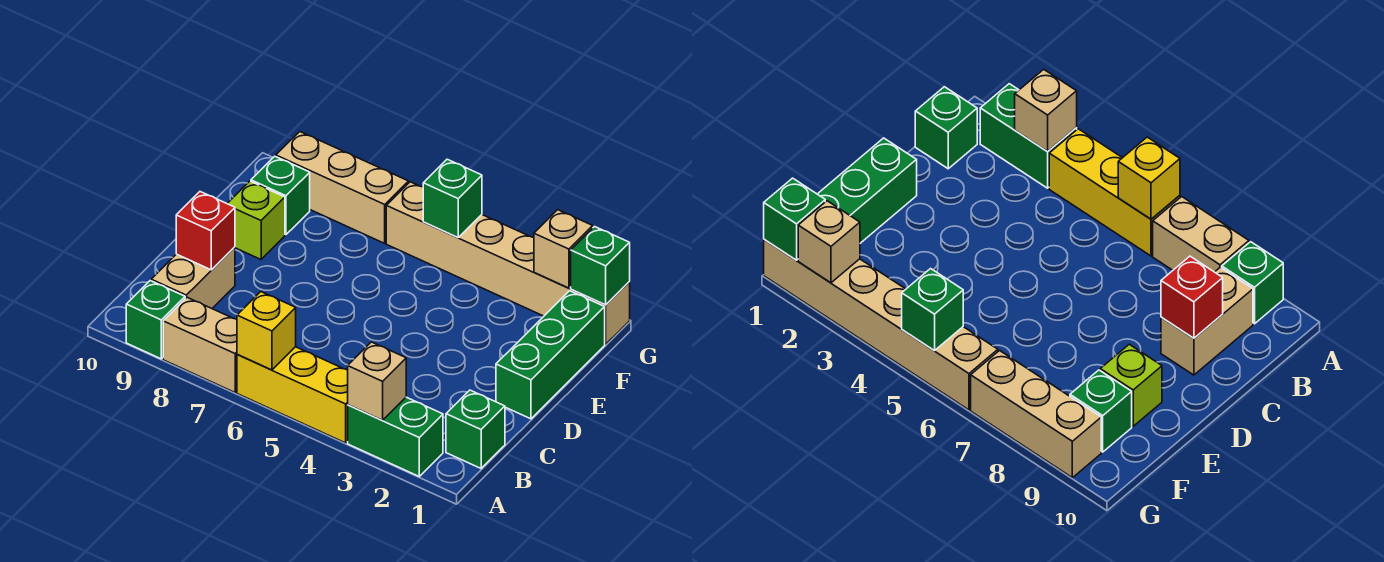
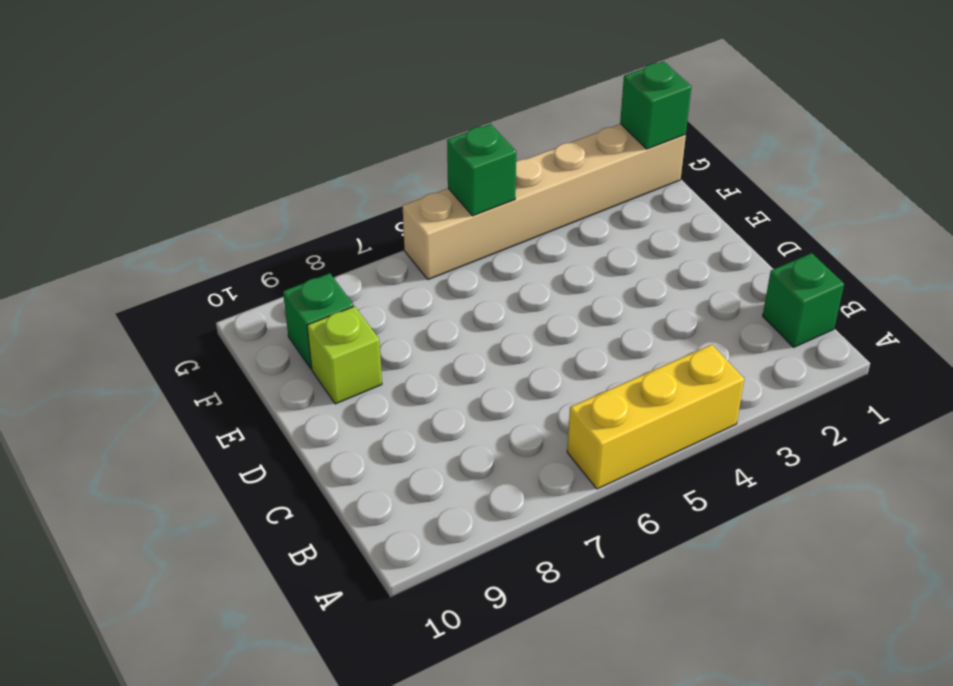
none -> green 1x2 brick [348,397,443,476]
none -> tan 1x2 brick [163,297,237,392]
none -> green 1x1 brick [126,281,185,359]

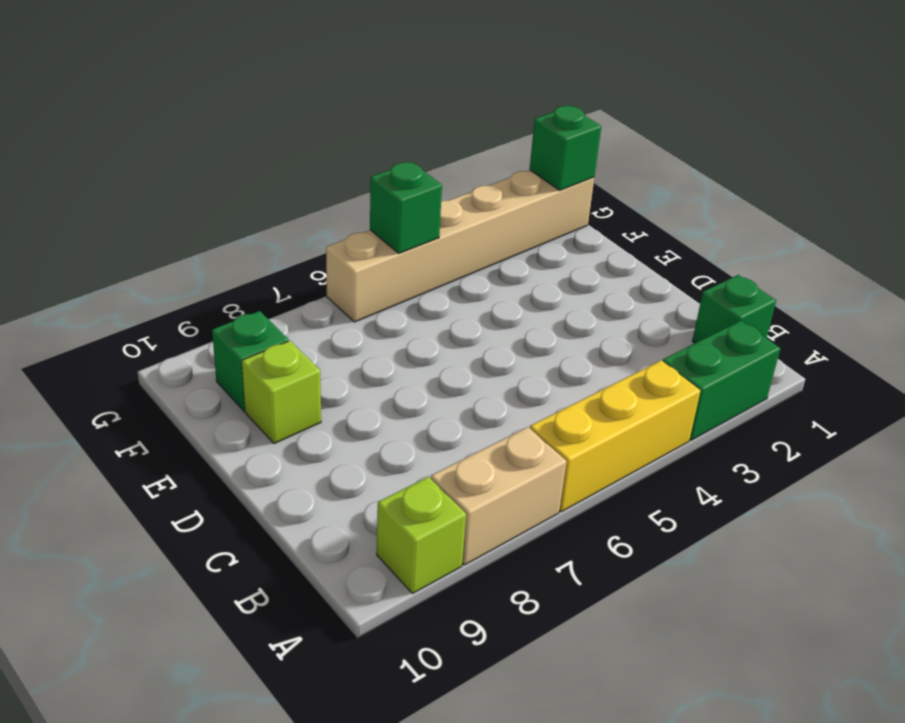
lime 1x1 brick [377,477,466,594] -> green 1x1 brick [126,281,185,359]
none -> tan 1x2 brick [151,247,235,308]
none -> green 1x3 brick [496,291,605,419]
none -> tan 1x3 brick [276,132,408,243]

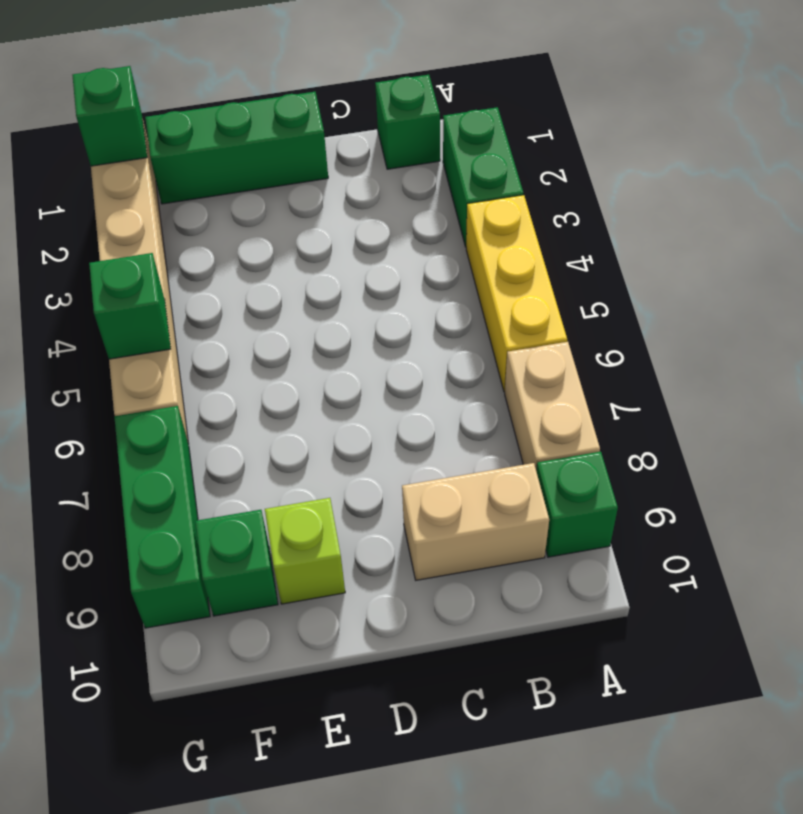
green 1x3 brick [114,406,210,628] -> tan 1x3 brick [276,132,408,243]
none -> tan 1x1 brick [348,342,406,420]
none -> yellow 1x1 brick [237,292,296,370]
none -> red 1x1 brick [176,192,235,270]

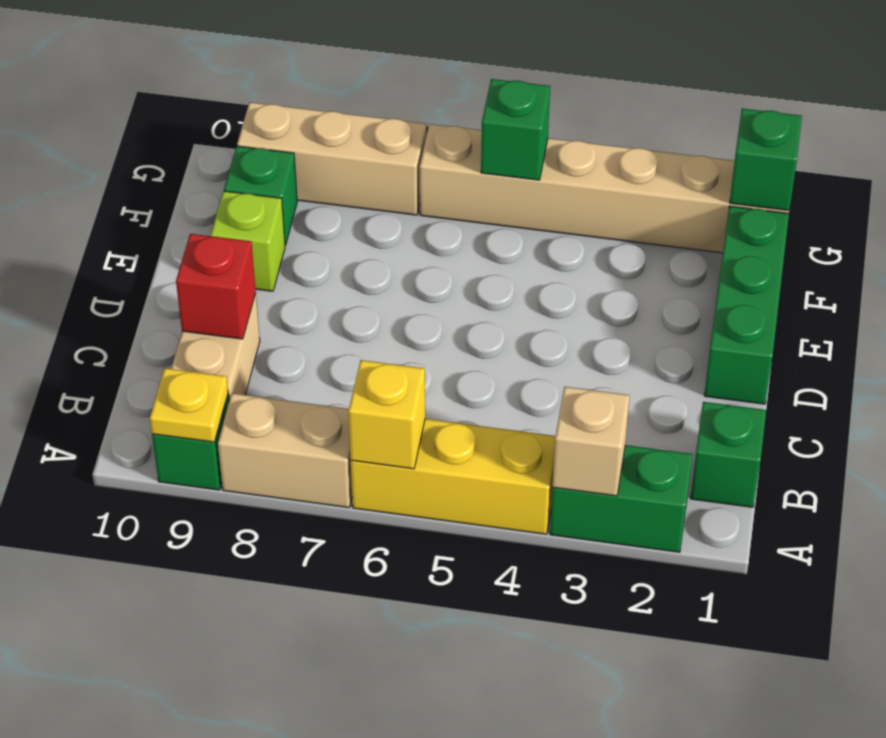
yellow 1x1 plate [150,368,228,442] -> none
none -> tan 1x1 brick [534,210,593,288]

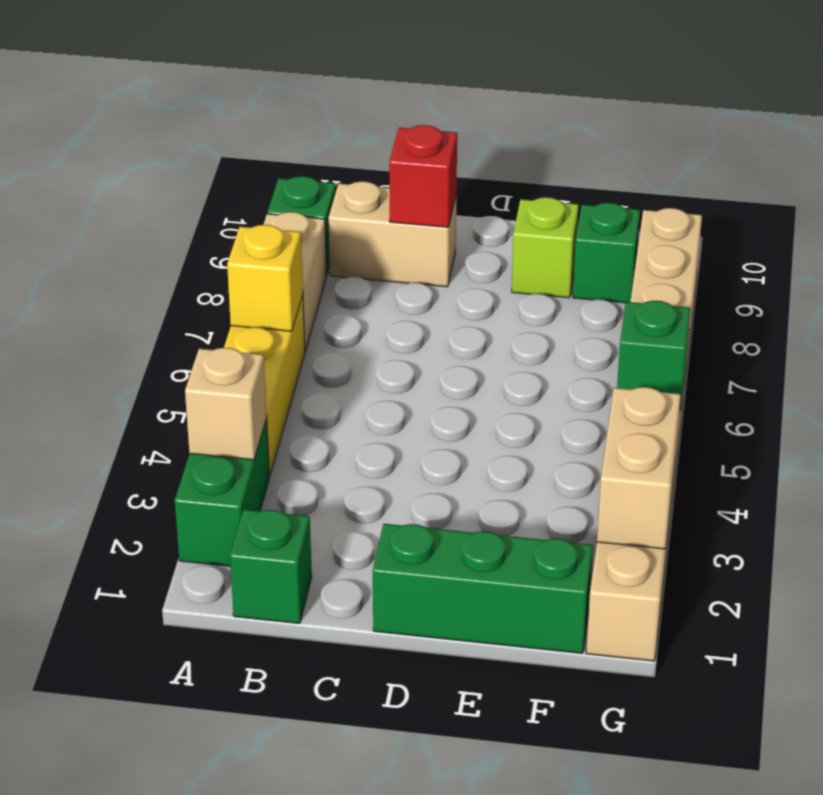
tan 1x2 brick [597,387,681,549] -> tan 1x1 brick [534,210,593,288]
none -> green 1x1 brick [571,227,630,305]

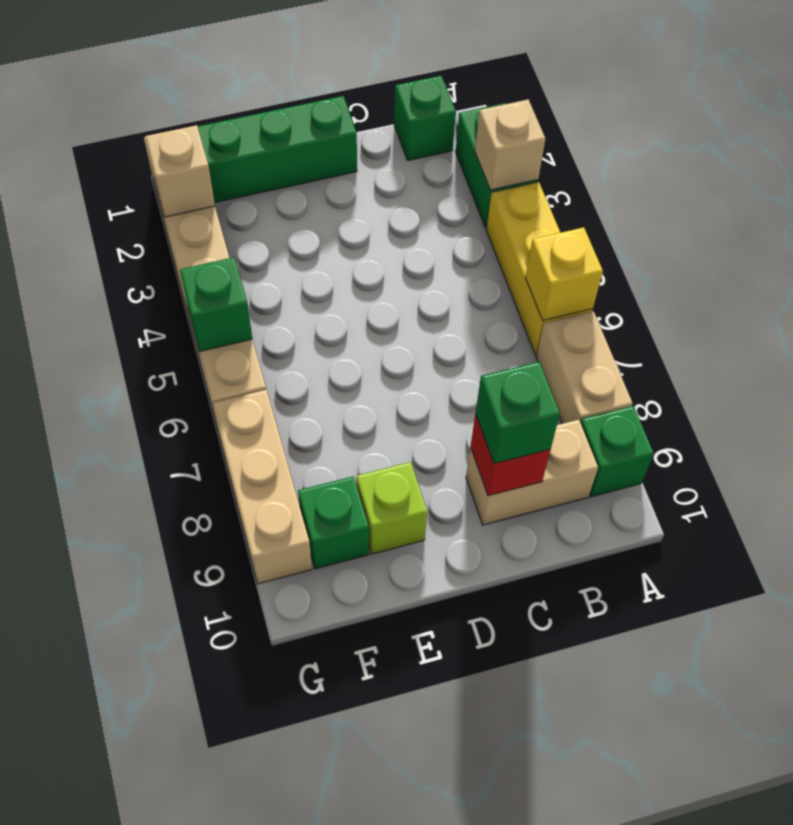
green 1x1 brick [476,362,560,464] -> green 1x1 brick moved to [571,227,630,305]

